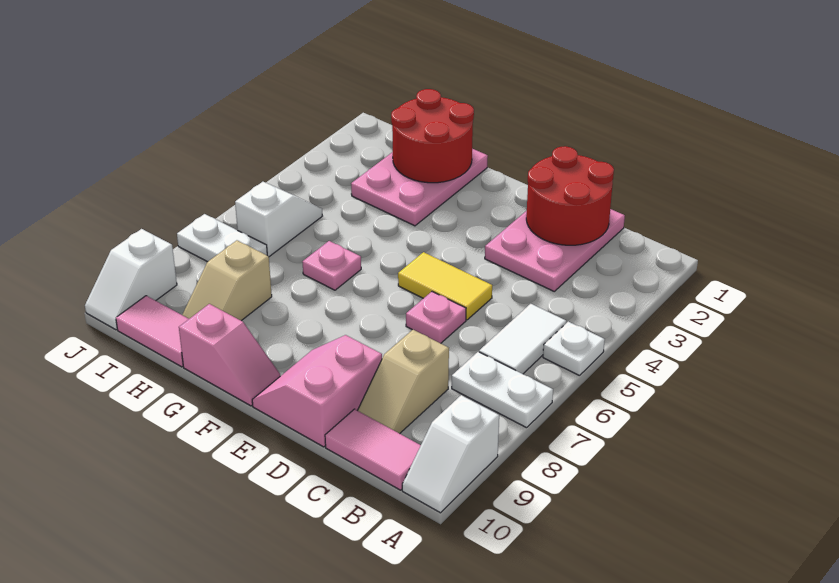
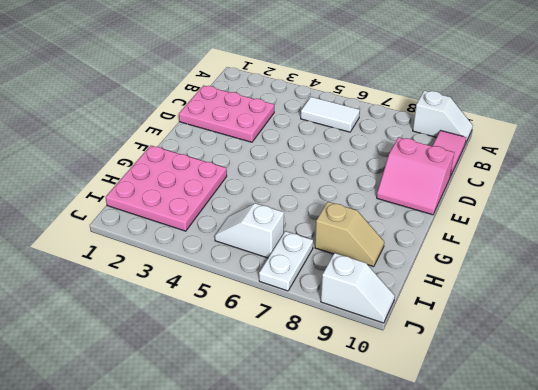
pink 3x3 plate [106,146,227,231] -> pink 2x3 plate [351,149,488,226]
none -> white 1x1 plate [543,322,605,376]
none -> white 1x2 plate [452,352,553,428]
none -> tan 1x2 slope [357,330,449,434]

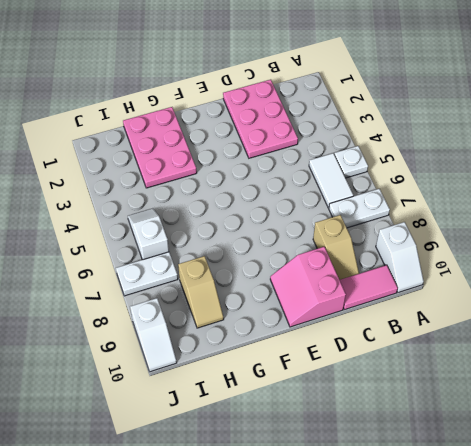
none -> yellow 1x2 tile [398,252,492,320]
none -> pink 1x1 plate [406,292,466,343]
none -> pink 1x2 slope [179,304,280,406]

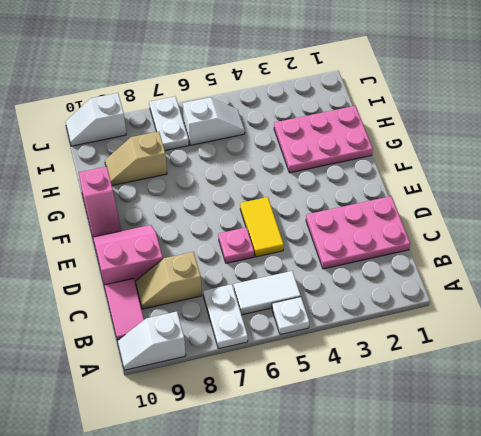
none -> pink 1x1 plate [303,241,361,290]
none -> pink 1x2 tile [116,296,188,367]
none -> red 2x2 round brick [526,146,614,245]

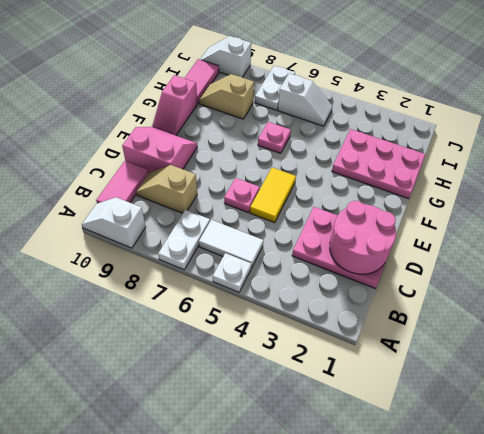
pink 2x2 round brick [330,201,396,274] -> red 2x2 round brick [526,146,614,245]
none -> red 2x2 round brick [391,89,474,183]

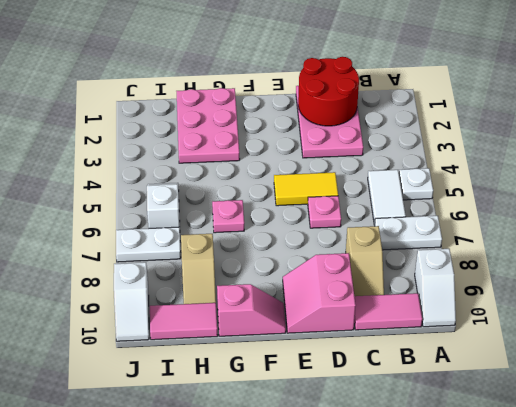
none -> red 2x2 round brick [391,89,474,183]

